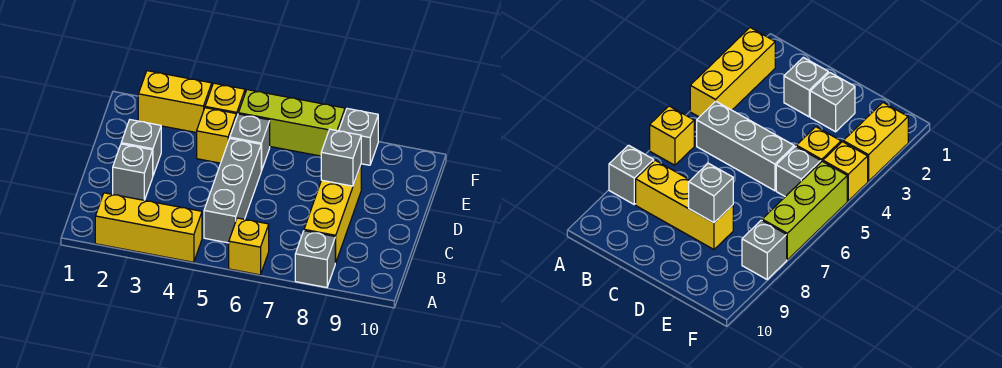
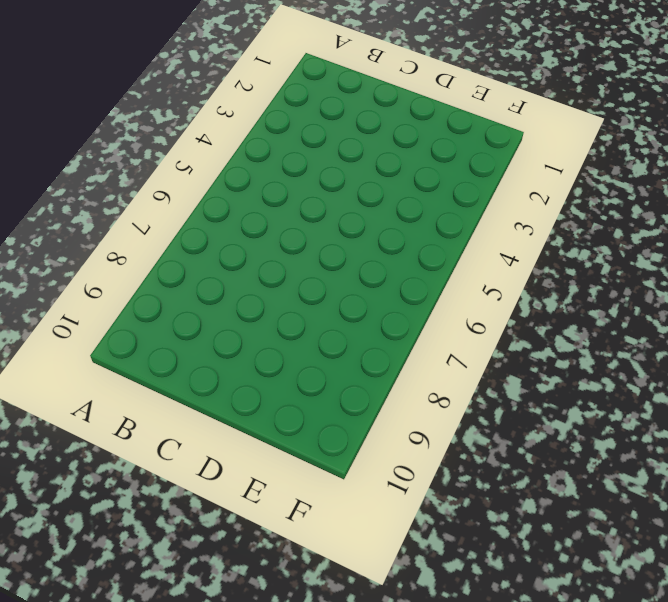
none -> yellow 1x3 brick [95,193,202,262]
none -> yellow 1x1 brick [229,218,269,275]
none -> grey 1x1 brick [295,231,335,287]

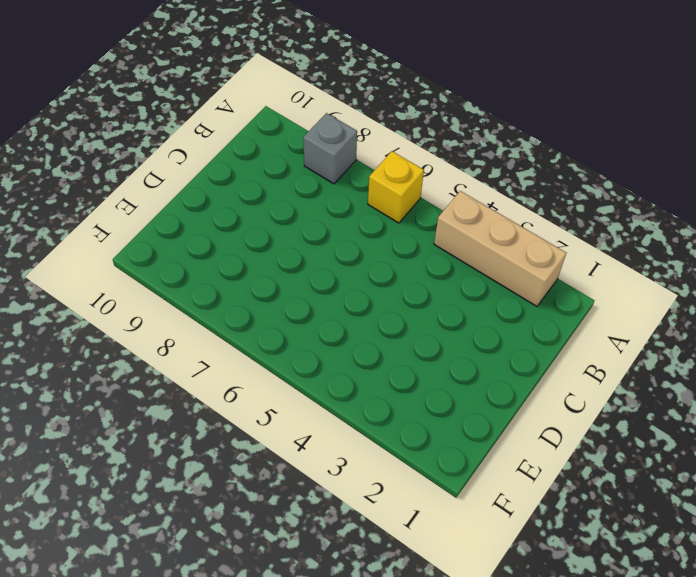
tan 1x3 brick [434,191,566,306] -> yellow 1x3 brick [95,193,202,262]
none -> grey 1x3 brick [204,139,261,243]
none -> yellow 1x3 brick [304,165,361,263]
none -> grey 1x1 brick [113,144,153,200]

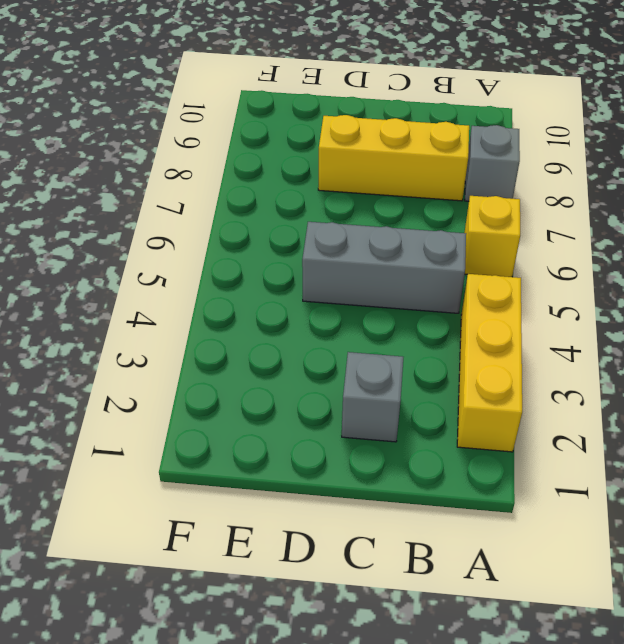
none -> grey 1x1 brick [121,120,161,175]
none -> yellow 1x1 brick [197,108,236,163]
none -> grey 1x1 brick [230,114,270,171]

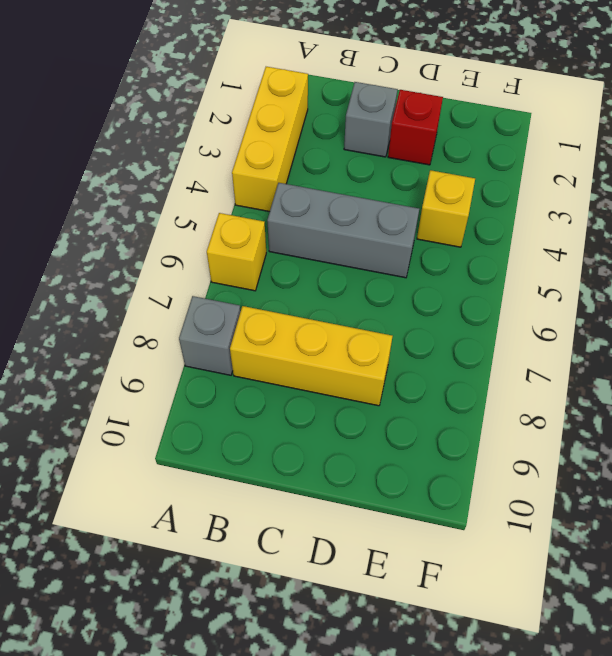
red 1x1 brick [388,90,443,165] -> grey 1x1 brick [121,120,161,175]
none -> grey 1x1 brick [230,114,270,171]
none -> yellow 1x2 brick [138,71,212,133]
none -> yellow 1x1 brick [205,83,245,118]

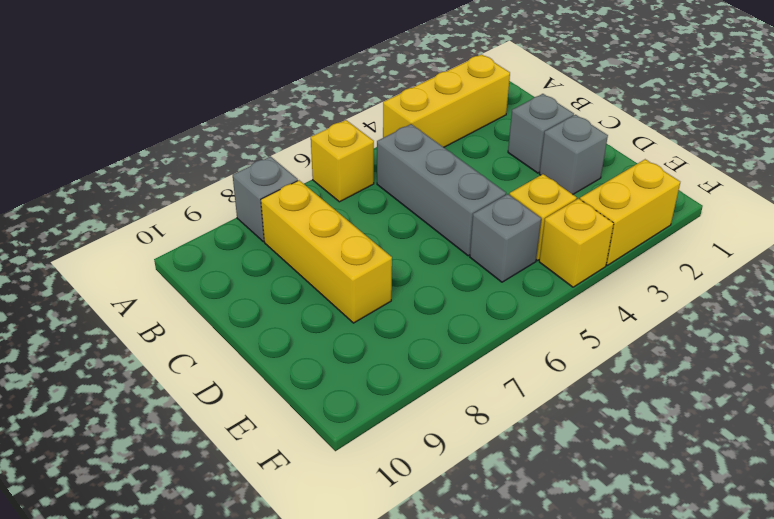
none -> lime 1x3 brick [238,90,345,156]
none -> grey 1x1 brick [339,109,378,165]
none -> grey 1x1 brick [321,129,361,186]

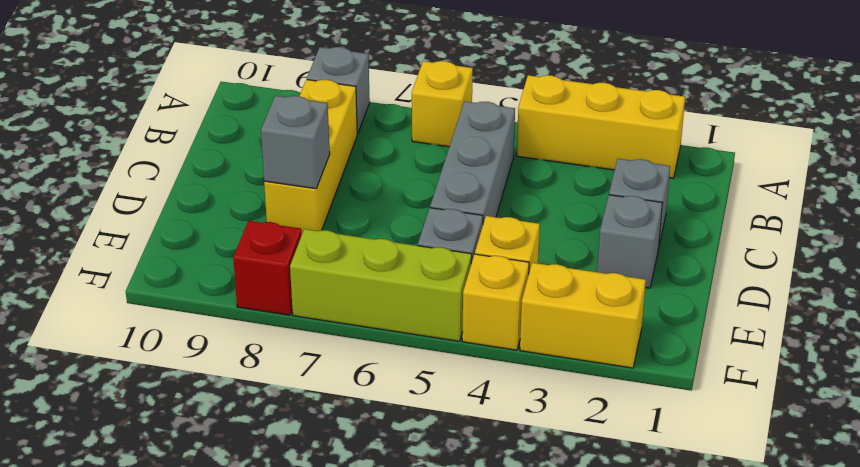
red 1x1 brick [233,221,302,315] -> grey 1x1 brick [339,109,378,165]

